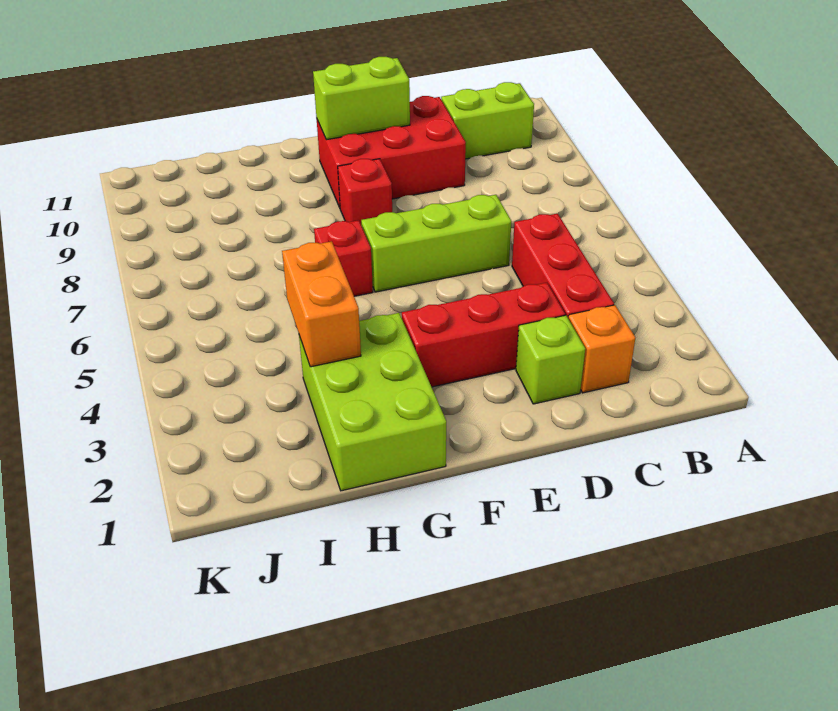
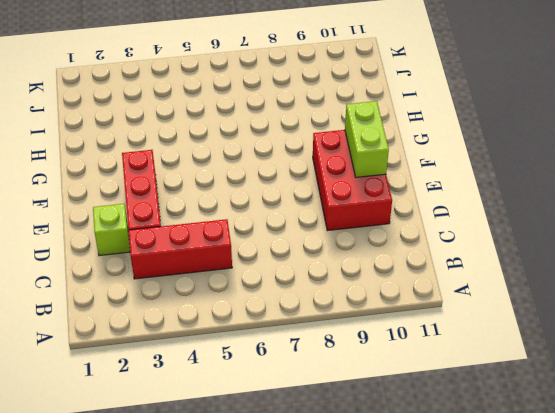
none -> lime 1x2 brick [441,82,534,159]
none -> orange 1x1 brick [568,305,635,393]
none -> lime 1x3 brick [361,195,511,292]

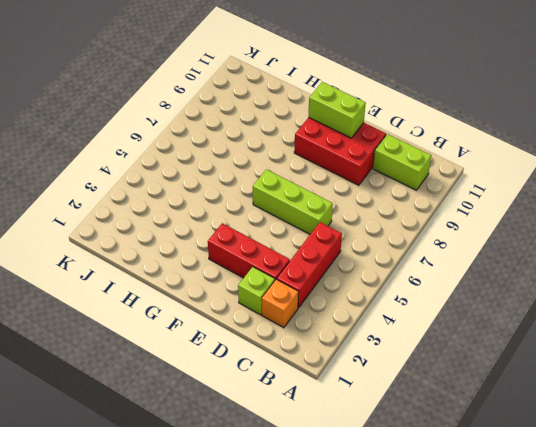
none -> red 1x1 brick [338,159,392,224]
none -> lime 2x3 brick [299,313,446,491]
none -> red 1x1 brick [314,220,373,296]

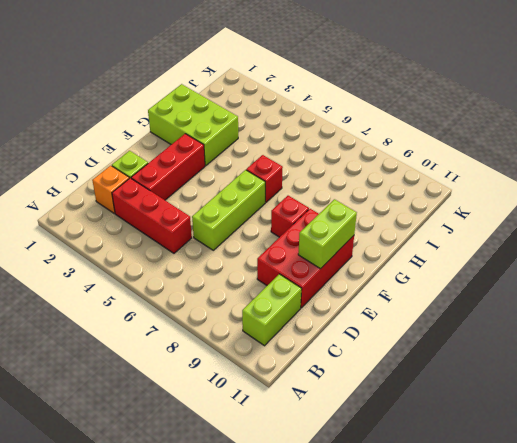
none -> orange 1x2 brick [282,241,361,367]

